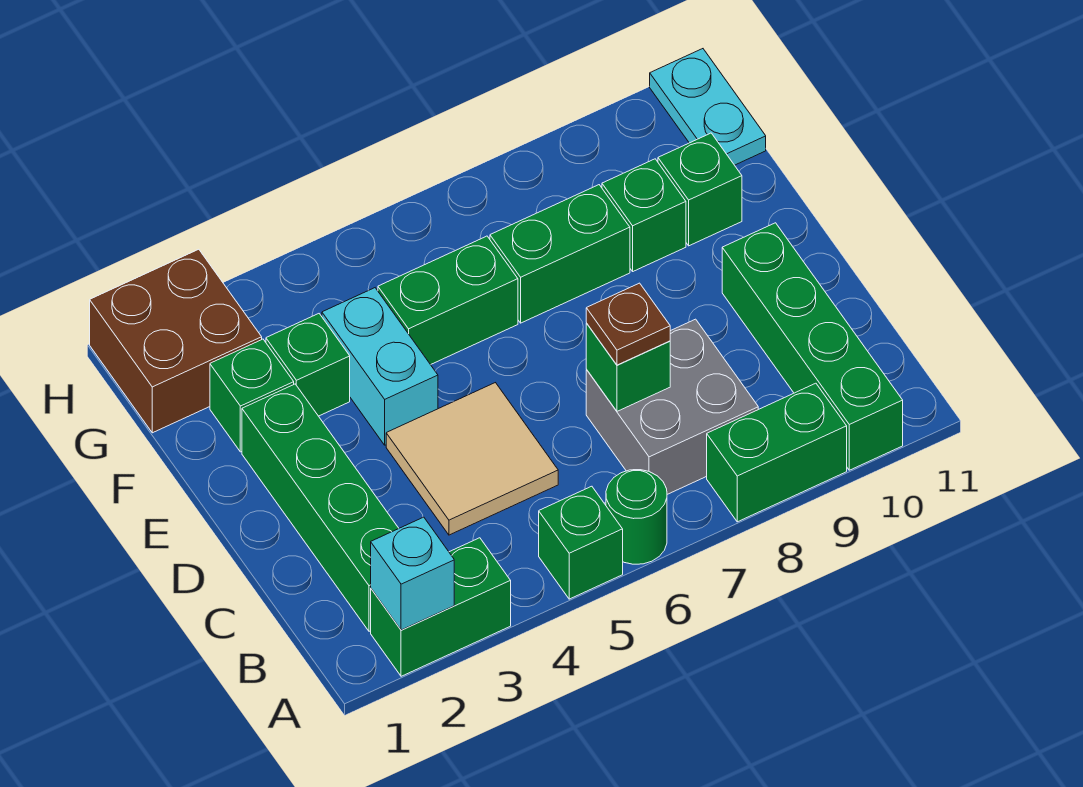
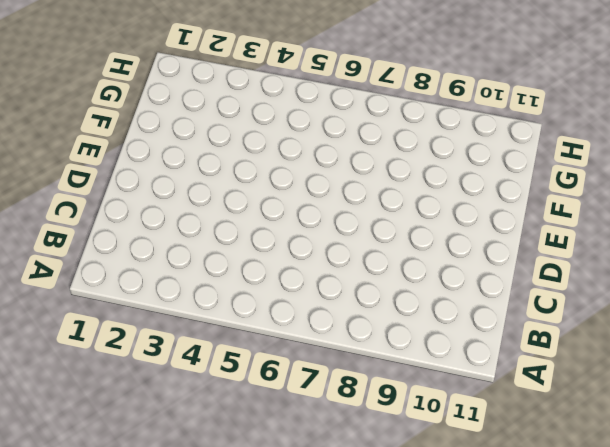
none -> green 1x2 brick [371,538,511,676]
none -> green 1x1 brick [539,486,623,599]
none -> green 1x1 round brick [606,470,667,564]

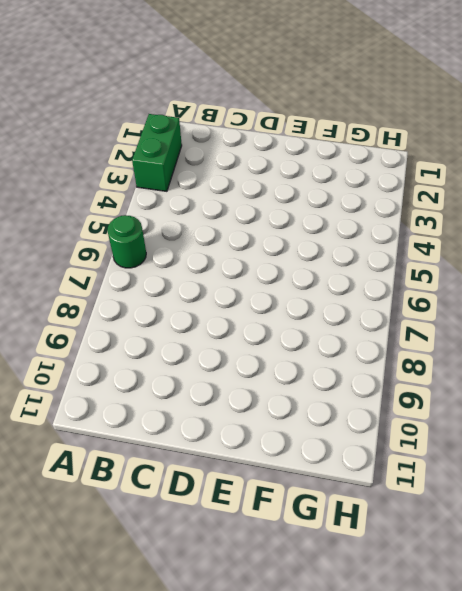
none -> green 1x1 brick [539,486,623,599]
none -> green 1x2 brick [707,383,847,522]
none -> green 1x4 brick [722,223,903,470]

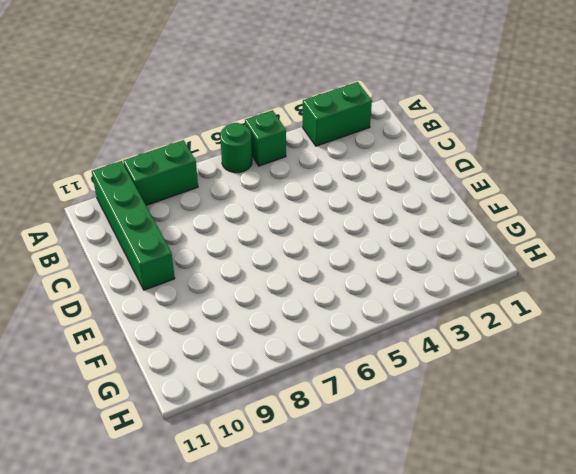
none -> green 1x4 brick [242,384,399,631]
none -> grey 2x2 brick [586,319,758,494]
none -> tan 2x2 tile [386,383,558,535]

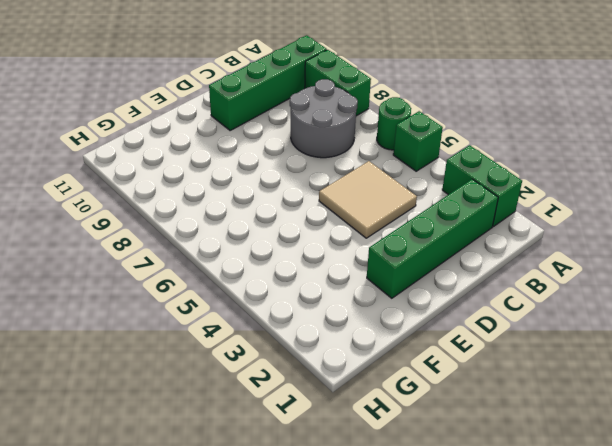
grey 2x2 round brick [290,79,358,158] -> grey 2x2 brick [586,319,758,494]
none -> cyan 1x2 brick [322,288,438,445]
none -> green 1x1 brick [210,339,294,452]
none -> green 1x1 brick [266,314,350,416]

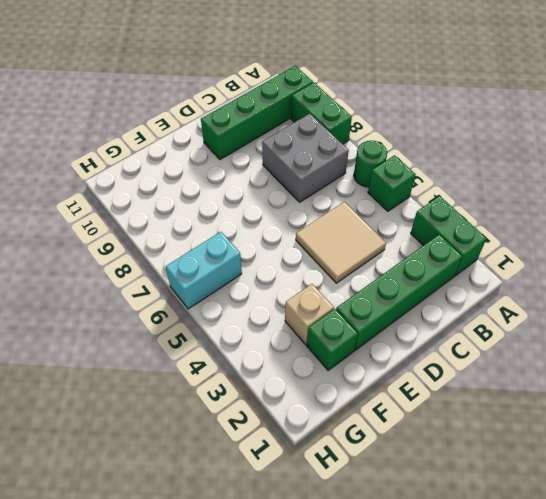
tan 1x1 brick [285,284,334,344] -> green 1x1 brick [266,314,350,416]
cyan 1x2 brick [166,232,242,309] -> cyan 1x2 brick moved to [322,288,438,445]
none -> green 1x2 brick [378,236,518,365]
none -> green 1x2 brick [490,185,630,323]
none -> green 1x1 brick [602,159,686,271]

